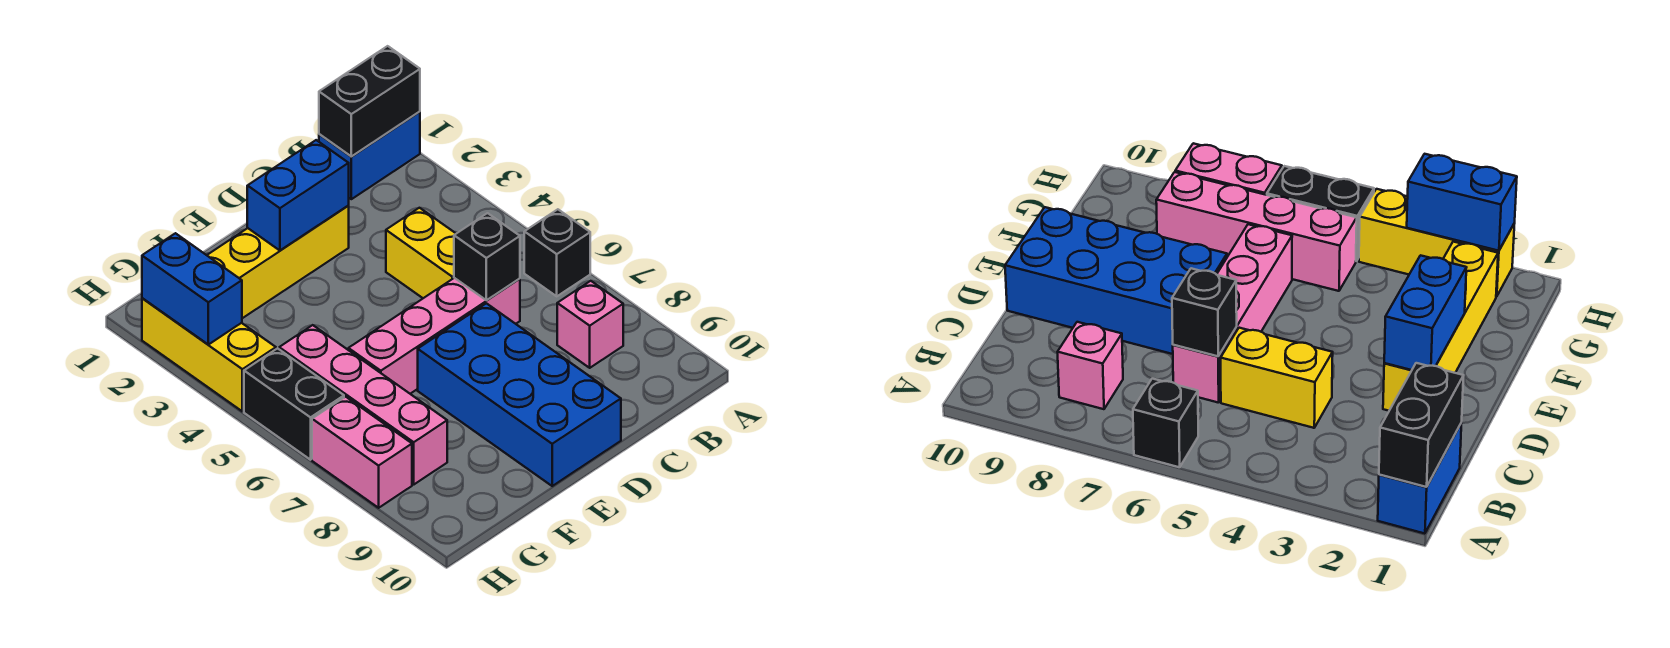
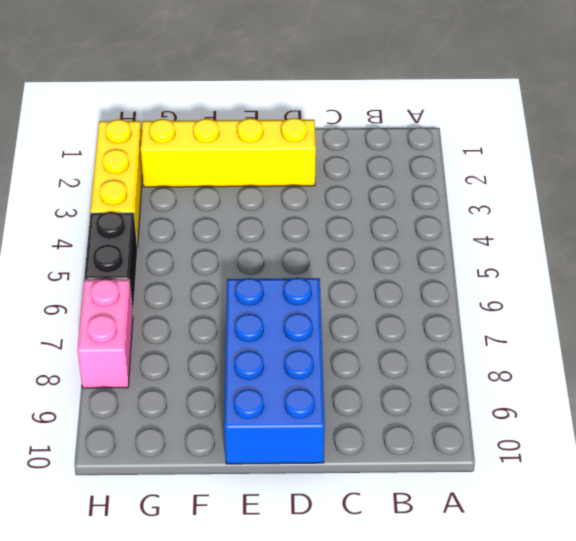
none -> blue 1x2 brick [319,112,420,199]
none -> black 1x1 brick [524,209,590,296]
none -> pink 1x1 brick [557,281,623,368]

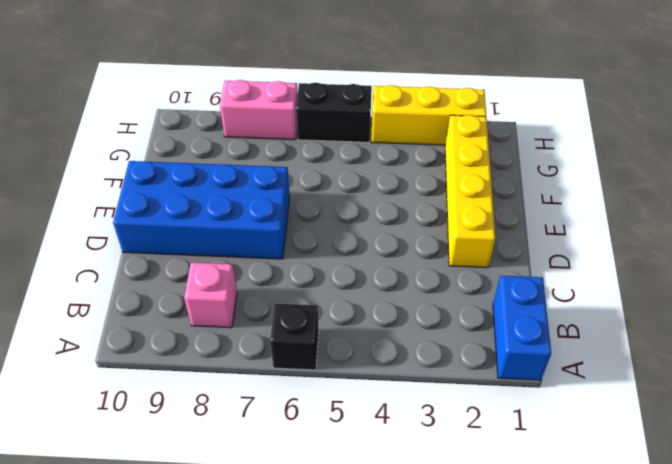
none -> yellow 1x2 brick [386,208,456,298]
none -> pink 1x4 brick [348,278,520,394]
none -> pink 1x4 brick [279,325,447,484]

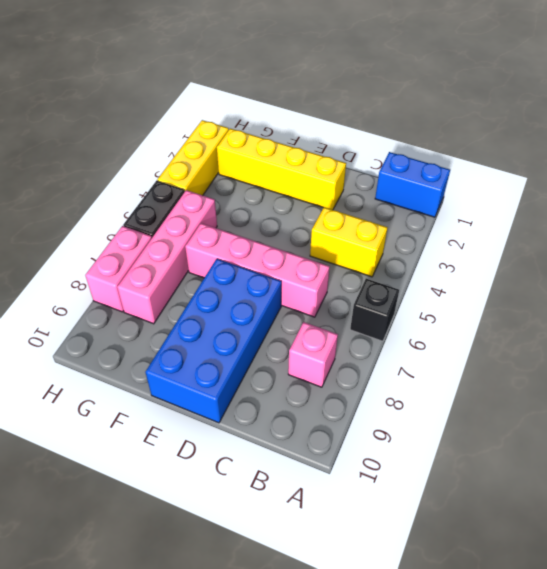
yellow 1x2 brick [310,207,388,277] -> yellow 1x2 brick turned to [386,208,456,298]
none -> black 1x2 brick [319,46,420,156]
none -> black 1x1 brick [454,213,520,300]
none -> blue 1x2 brick [247,140,349,250]

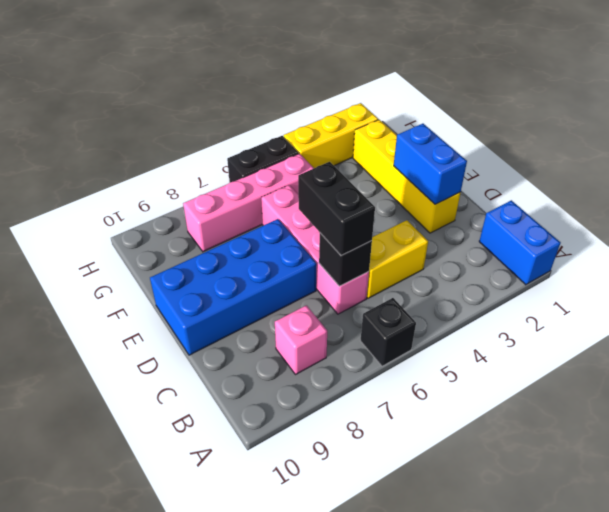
black 1x2 brick [298,162,375,256] -> black 1x2 brick moved to [319,46,420,156]
none -> pink 1x2 brick [312,397,412,508]
none -> blue 1x2 brick [142,233,242,344]

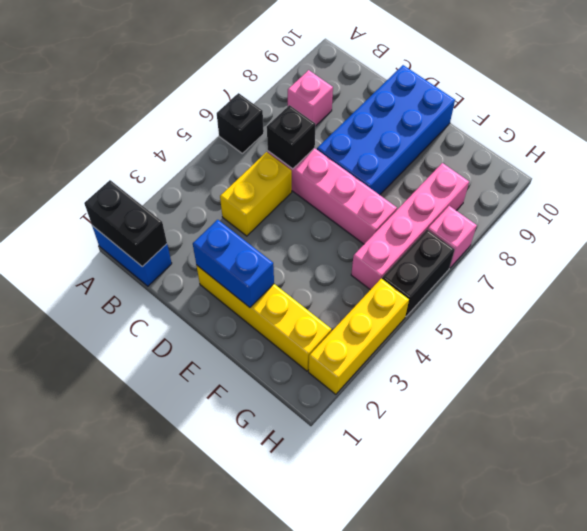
pink 1x1 brick [428,206,477,268] -> pink 1x2 brick [312,397,412,508]
none -> blue 1x2 brick [142,233,242,344]

